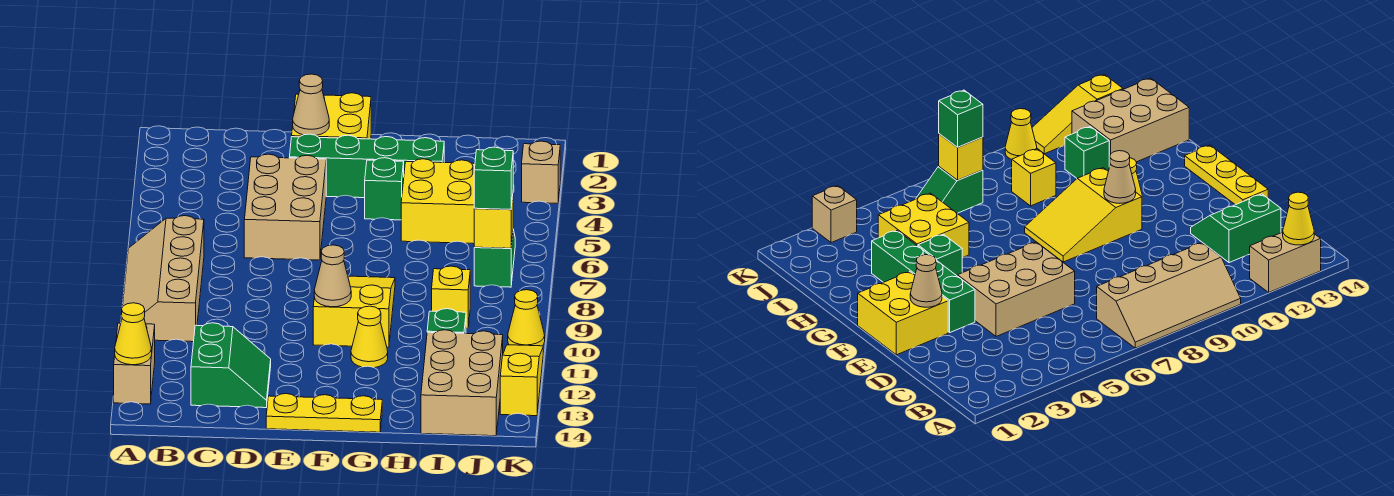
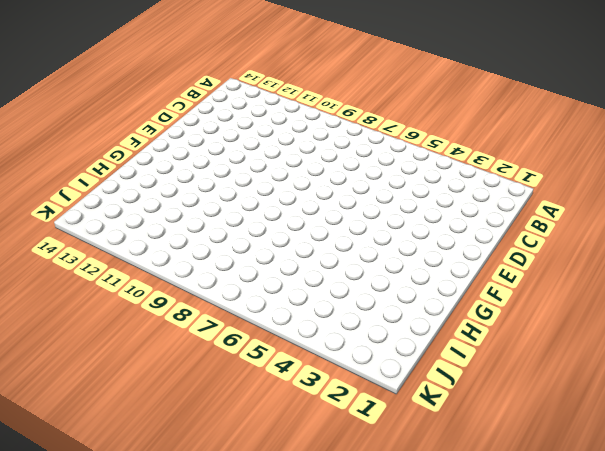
none -> tan 2x4 slope [121,216,204,342]
none -> tan 1x2 brick [114,323,155,404]
none -> green 2x2 slope [191,323,271,408]

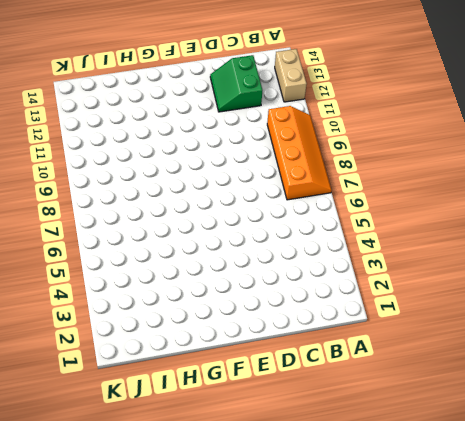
orange 2x4 slope [267,106,332,200] -> tan 2x4 slope [121,216,204,342]
none -> tan 2x3 brick [244,154,326,260]
none -> yellow 2x2 brick [292,93,371,139]
none -> green 1x4 brick [289,134,444,198]

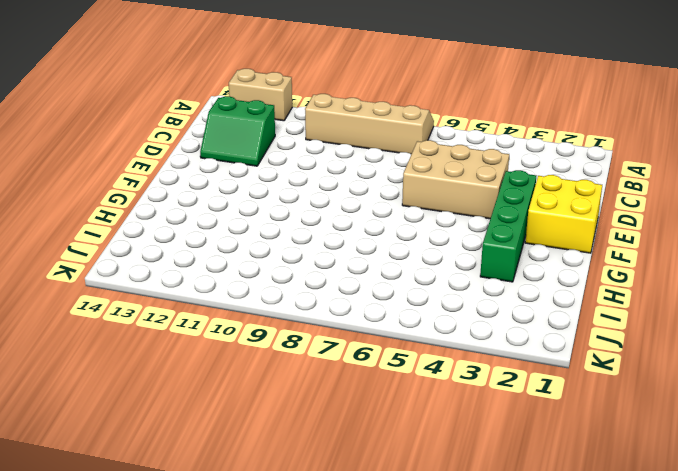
none -> yellow 1x3 plate [266,394,382,432]
none -> yellow 2x3 slope [313,276,395,347]
none -> green 1x1 brick [365,158,404,220]

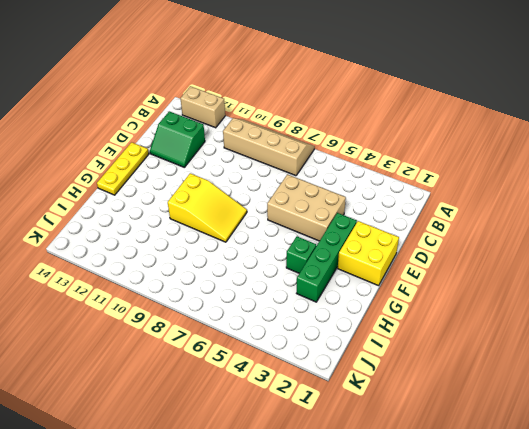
none -> yellow 1x1 cone [351,306,388,368]
none -> yellow 2x2 brick [401,159,475,244]
none -> yellow 1x1 brick [432,266,470,328]

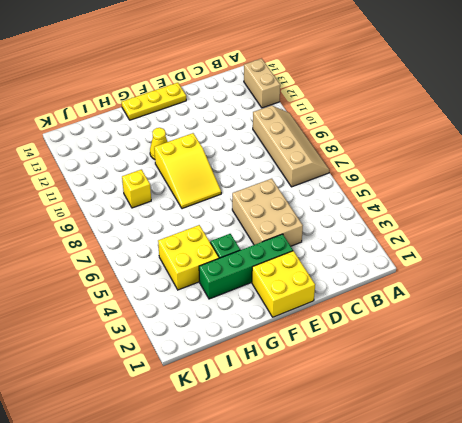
none -> green 2x2 slope [191,323,271,408]
none -> green 1x1 brick [427,309,466,334]
none -> tan 2x3 brick [421,330,503,436]

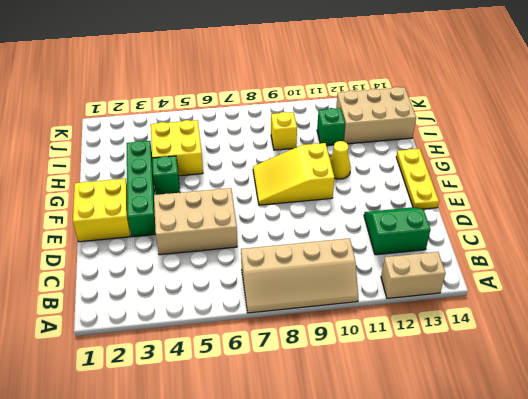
none -> green 1x2 slope [474,229,515,287]
none -> tan 1x1 brick [522,141,560,203]
none -> yellow 1x1 cone [508,290,545,346]

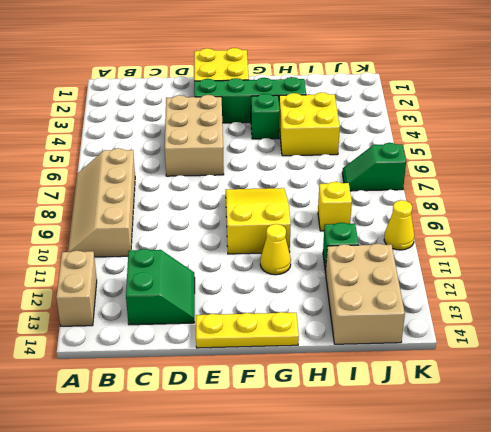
green 1x2 slope [342,143,406,191] -> green 1x2 slope turned to [474,229,515,287]
none -> tan 1x1 brick [522,141,560,203]
none -> yellow 1x3 slope [500,345,543,416]
none -> yellow 1x1 cone [115,303,152,365]

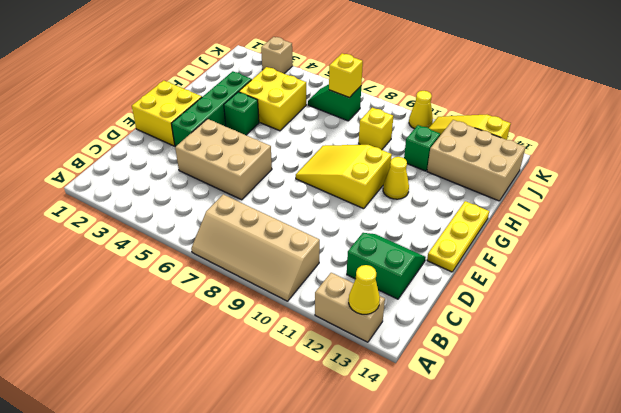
none -> tan 1x1 cone [293,74,329,135]
none -> tan 1x1 cone [314,245,351,307]
none -> green 1x1 brick [474,147,513,209]

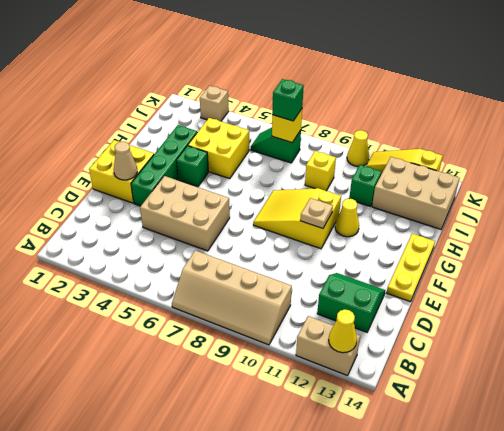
tan 1x1 plate [300,198,333,228] -> tan 1x1 cone [314,245,351,307]

